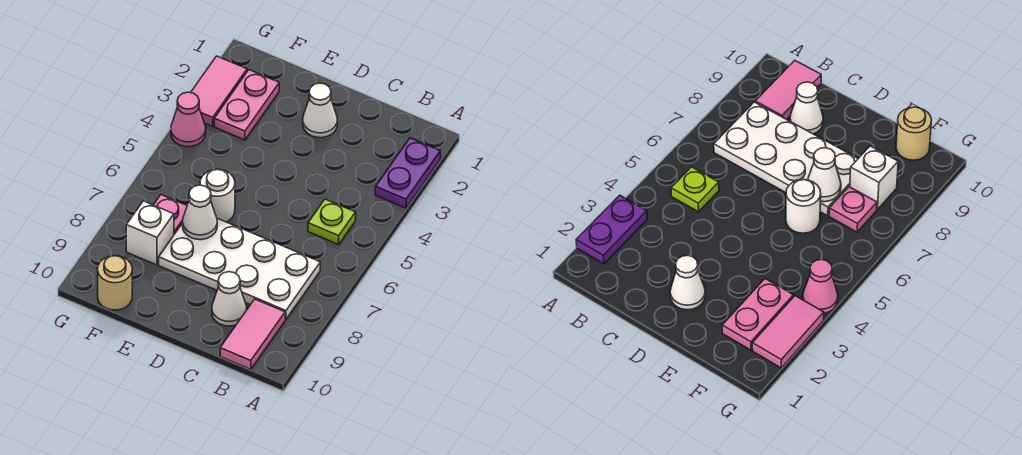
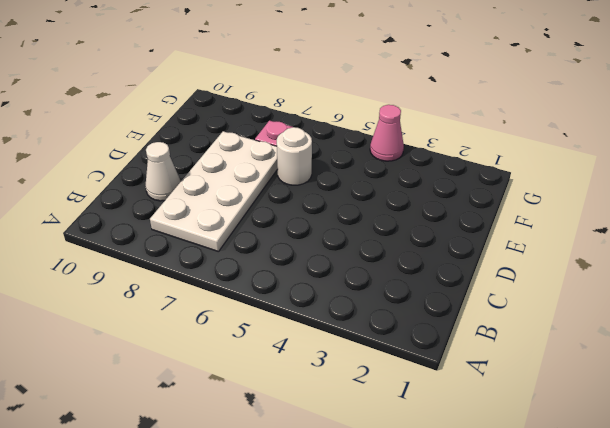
none -> purple 1x2 plate [375,138,440,208]
none -> lime 1x1 plate [308,199,356,244]
none -> pink 1x2 tile [220,299,285,369]

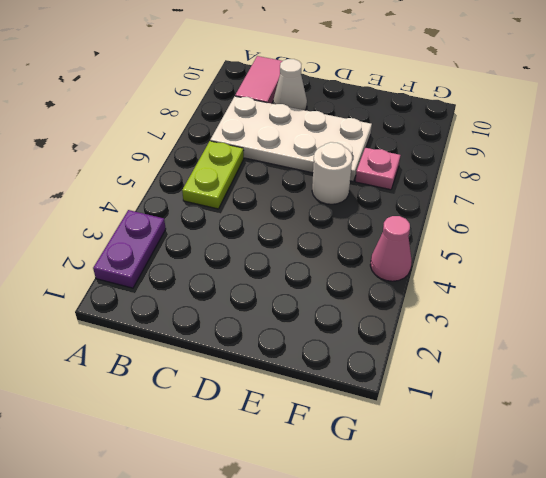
lime 1x2 plate [182,141,244,209] -> lime 1x1 plate [308,199,356,244]
none -> white 1x1 cone [303,83,337,138]
none -> pink 1x2 plate [214,70,279,140]
none -> white 1x1 brick [126,201,174,265]

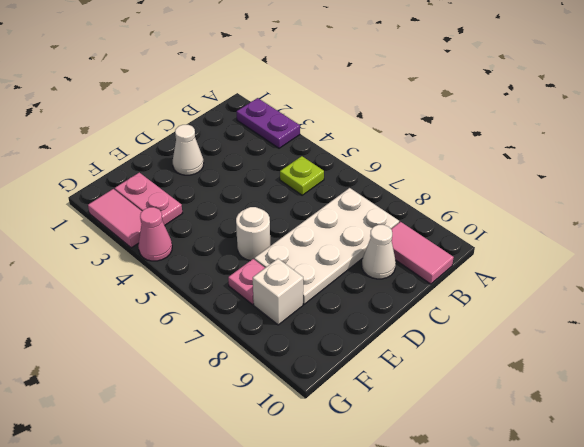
none -> tan 1x1 round brick [98,256,132,310]
none -> white 1x1 cone [183,185,217,240]

